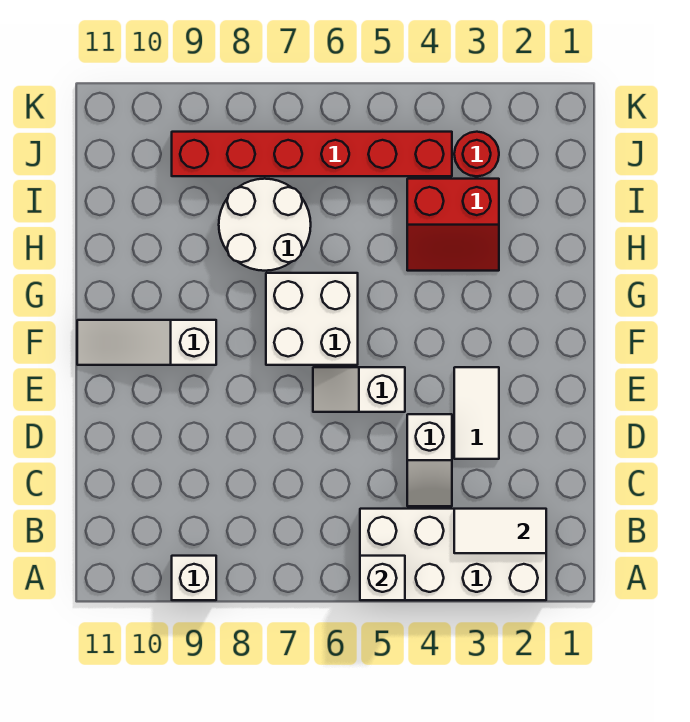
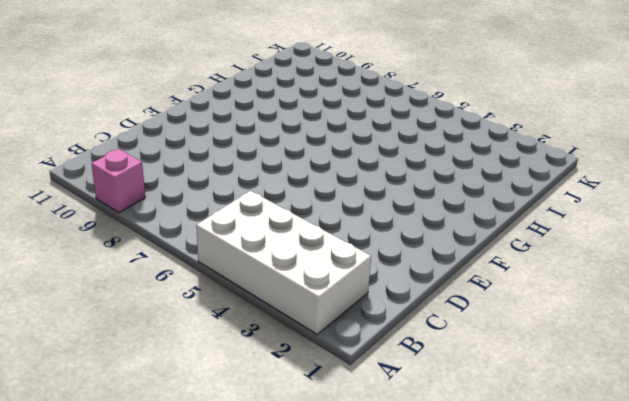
pink 1x1 brick [91,149,145,213] -> white 1x1 brick [172,556,216,600]
none -> white 1x2 slope [407,414,452,506]
none -> white 1x2 tile [454,367,499,459]
none -> white 1x2 slope [313,367,405,412]

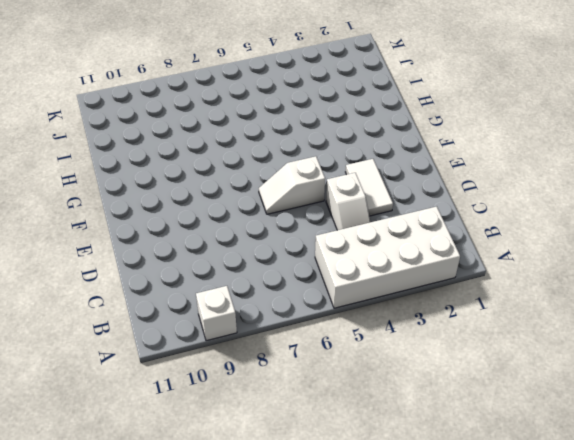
none -> white 2x2 brick [266,273,358,365]
none -> white 1x3 slope [77,320,216,365]
none -> red 2x2 slope [407,179,499,271]

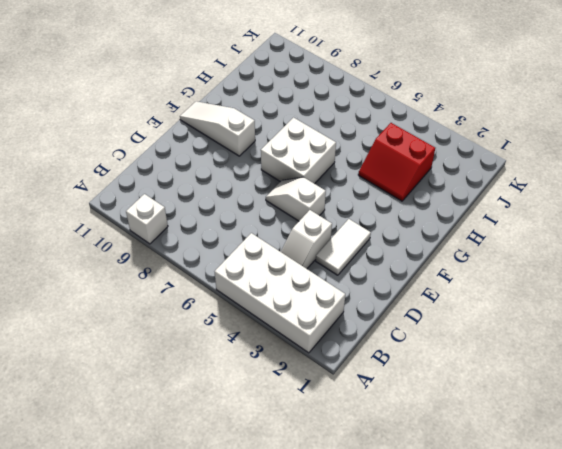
none -> white 2x2 round brick [219,179,311,271]
none -> red 1x1 round brick [454,132,499,176]
none -> red 1x6 brick [172,132,452,176]

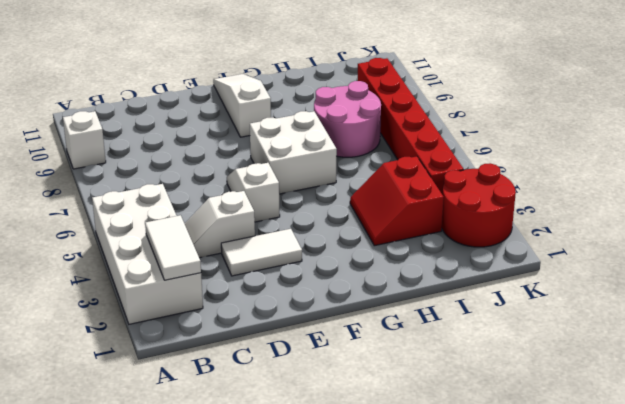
pink 2x2 round brick [314,81,381,157] -> white 2x2 round brick [219,179,311,271]
red 2x2 round brick [442,163,516,247] -> red 1x1 round brick [454,132,499,176]
none -> white 1x1 brick [360,556,405,600]

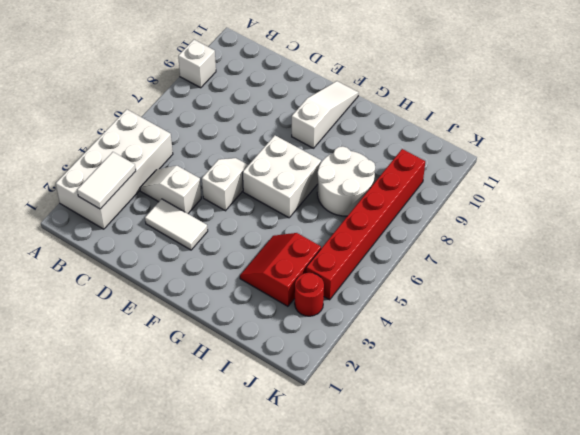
none -> white 1x1 brick [360,556,405,600]

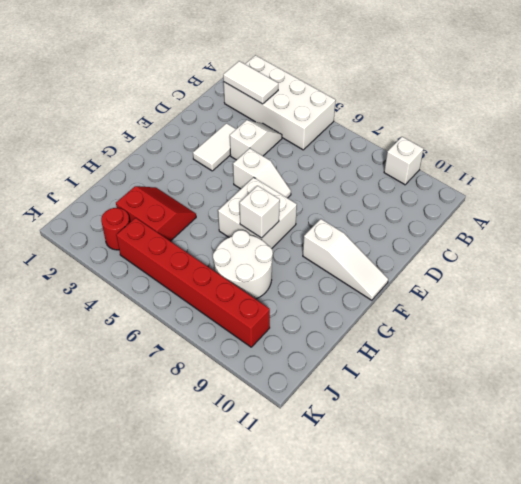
white 1x1 brick [240,186,280,238] -> white 1x1 brick moved to [360,556,405,600]

